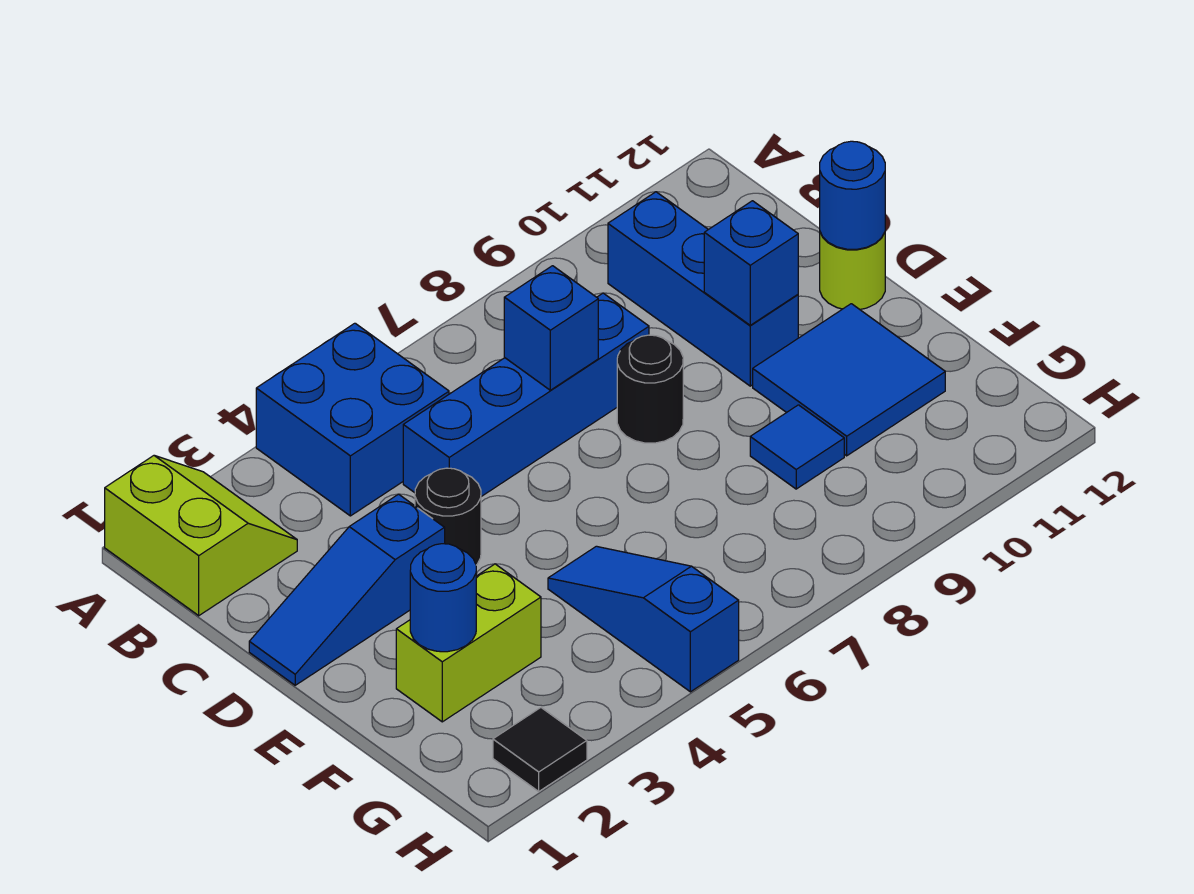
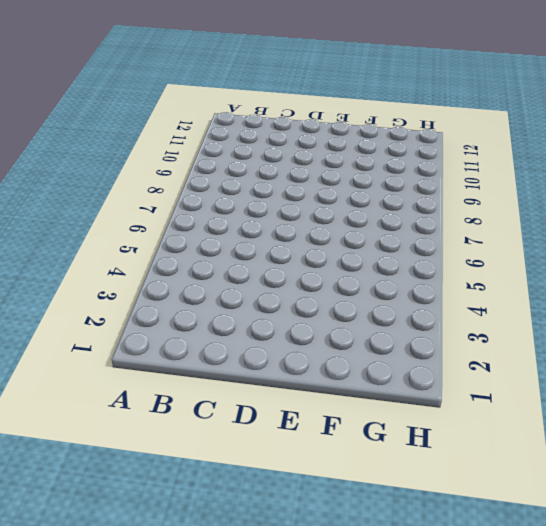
none -> lime 2x2 slope [105,456,297,616]
none -> blue 2x2 brick [256,323,449,516]
none -> blue 1x3 brick [608,192,798,386]

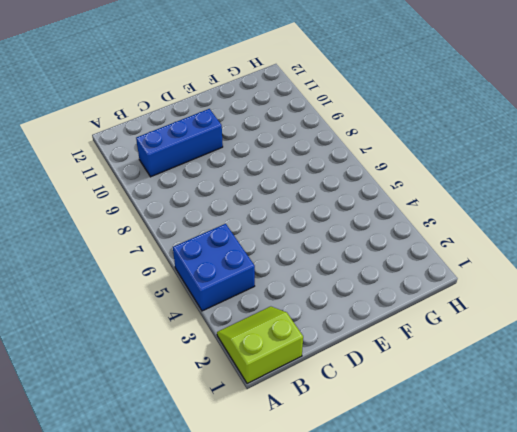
none -> blue 1x4 brick [403,293,649,497]
none -> blue 1x3 slope [249,494,445,685]
none -> black 1x1 round brick [415,468,481,565]

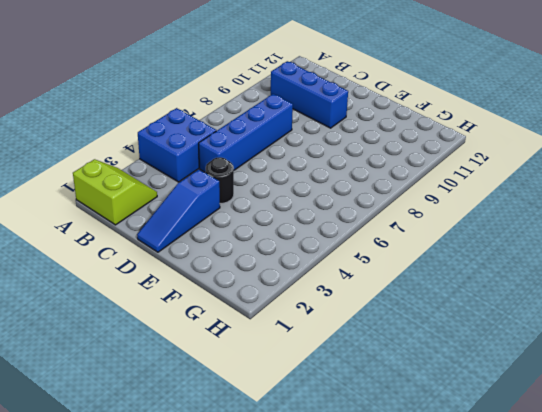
none -> black 1x1 round brick [617,335,683,443]
none -> lime 1x1 round brick [820,232,885,309]
none -> blue 2x2 tile [753,304,945,456]

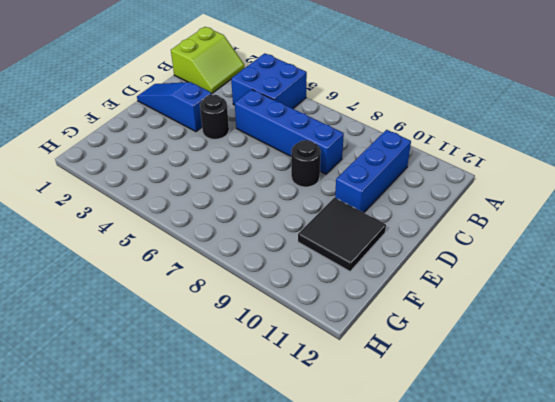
black 2x2 tile [298,198,386,271] -> blue 2x2 tile [753,304,945,456]
none -> lime 1x1 round brick [820,232,885,309]
none -> lime 1x2 brick [396,564,541,722]
none -> blue 1x3 slope [548,546,739,692]

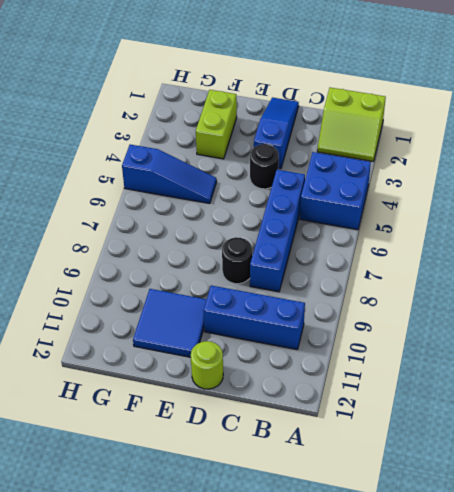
none -> blue 1x1 tile [750,405,844,489]
none -> black 1x1 tile [493,708,587,791]
none -> blue 1x1 brick [504,266,598,390]

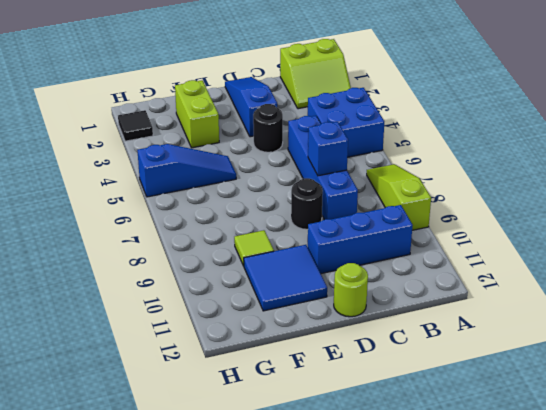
lime 1x3 slope [367,164,431,230] -> none
lime 1x1 tile [234,230,274,266] -> blue 1x1 tile [750,405,844,489]
none -> blue 1x1 brick [704,201,798,325]
none -> blue 1x1 round brick [820,141,885,249]
none -> blue 1x1 round brick [410,544,476,652]

